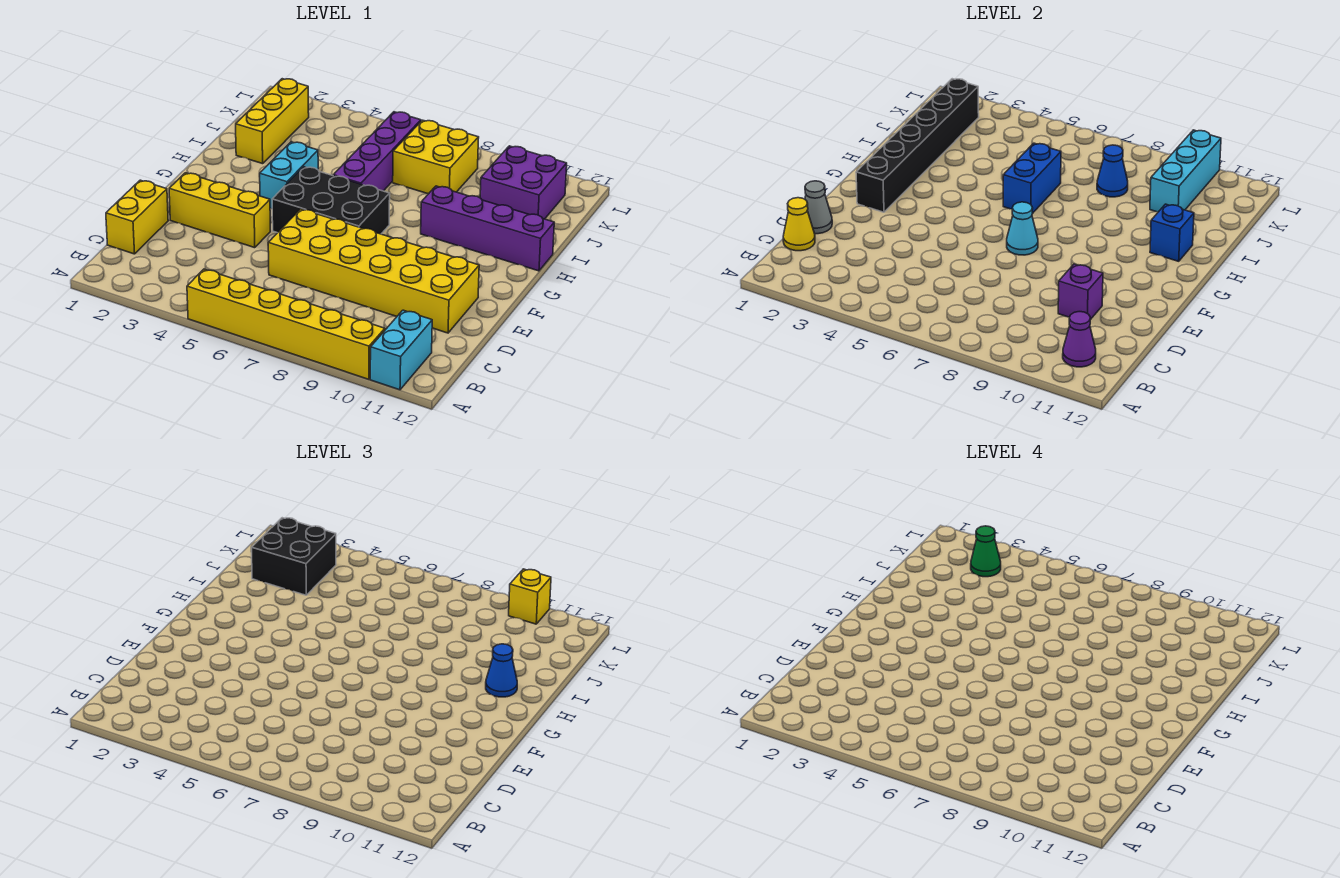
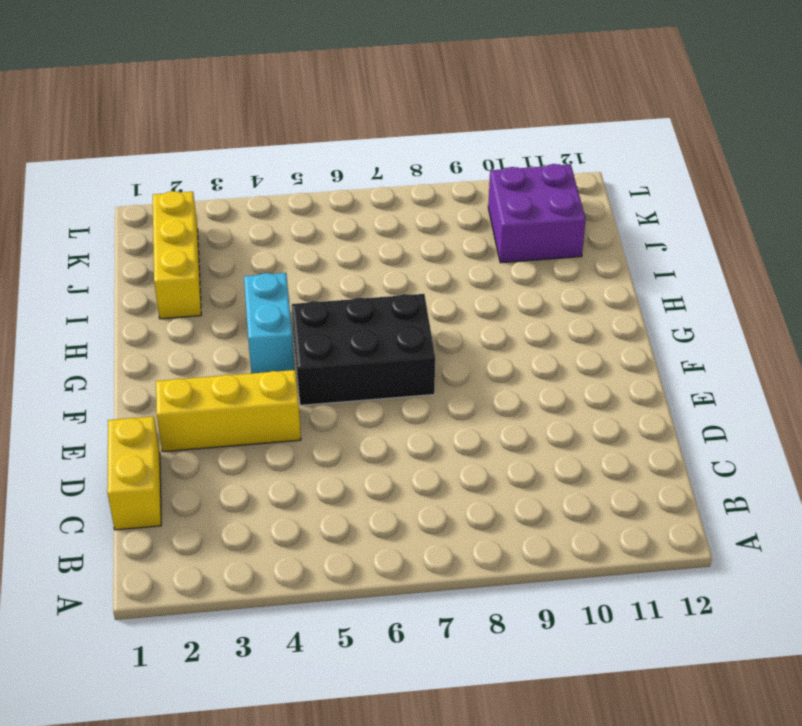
none -> yellow 1x6 brick [187,269,385,379]
none -> cyan 1x2 brick [370,310,432,390]
none -> yellow 2x6 brick [268,209,479,333]

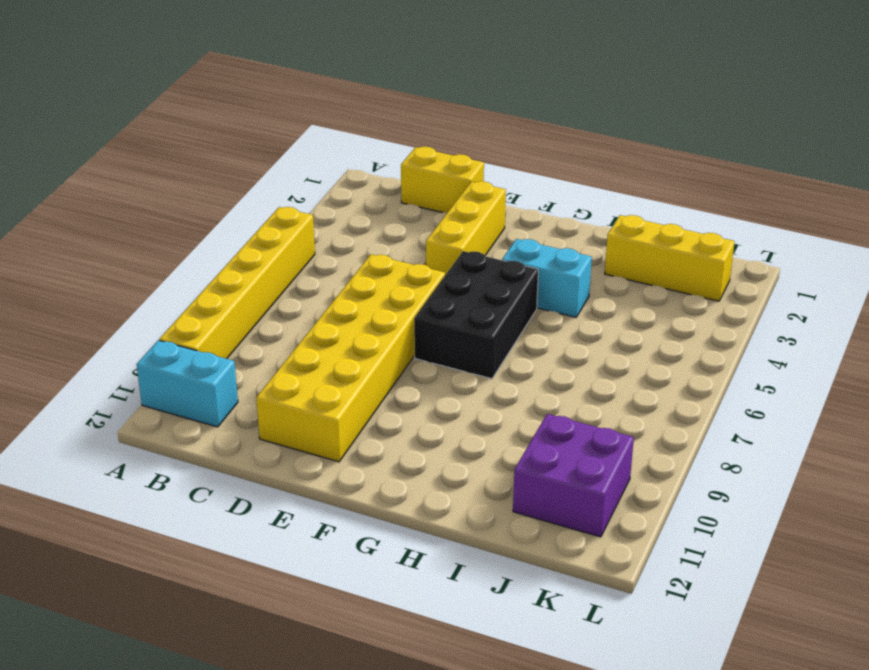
none -> purple 1x4 brick [333,112,421,191]
none -> purple 1x4 brick [421,186,554,271]
none -> yellow 2x2 brick [393,120,479,194]

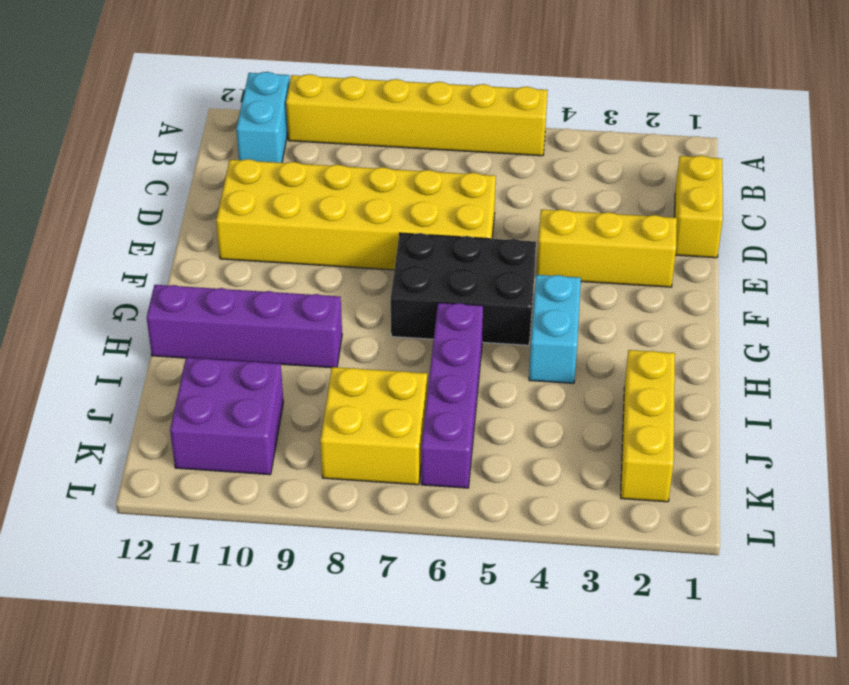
none -> purple 1x1 cone [1063,312,1096,367]
none -> yellow 1x1 cone [783,198,815,251]
none -> grey 1x1 cone [805,181,832,234]

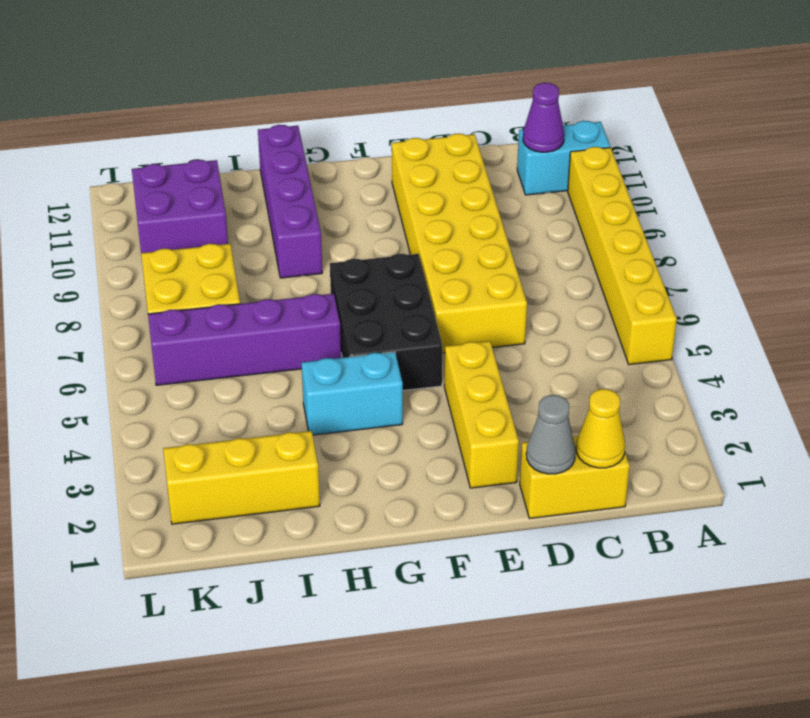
none -> purple 1x1 brick [1058,264,1103,320]
none -> black 1x6 brick [856,79,979,212]
none -> cyan 1x1 cone [1007,202,1038,255]

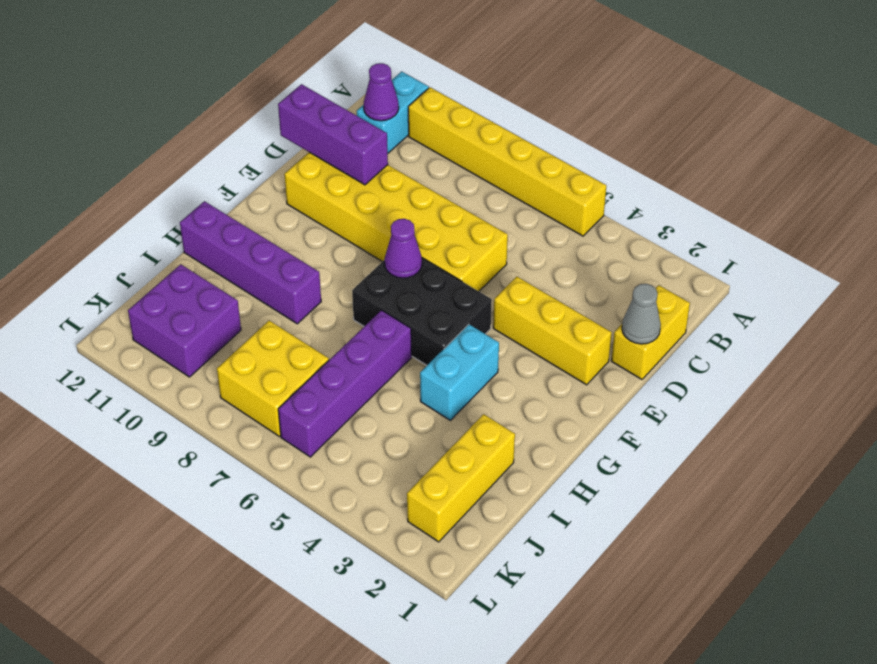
purple 1x3 brick [278,84,388,185] -> purple 1x1 brick [1058,264,1103,320]
purple 1x1 cone [385,219,422,278] -> cyan 1x1 cone [1007,202,1038,255]
none -> yellow 1x1 cone [783,198,815,251]
none -> black 1x6 brick [856,79,979,212]
none -> blue 1x2 brick [1003,143,1061,214]

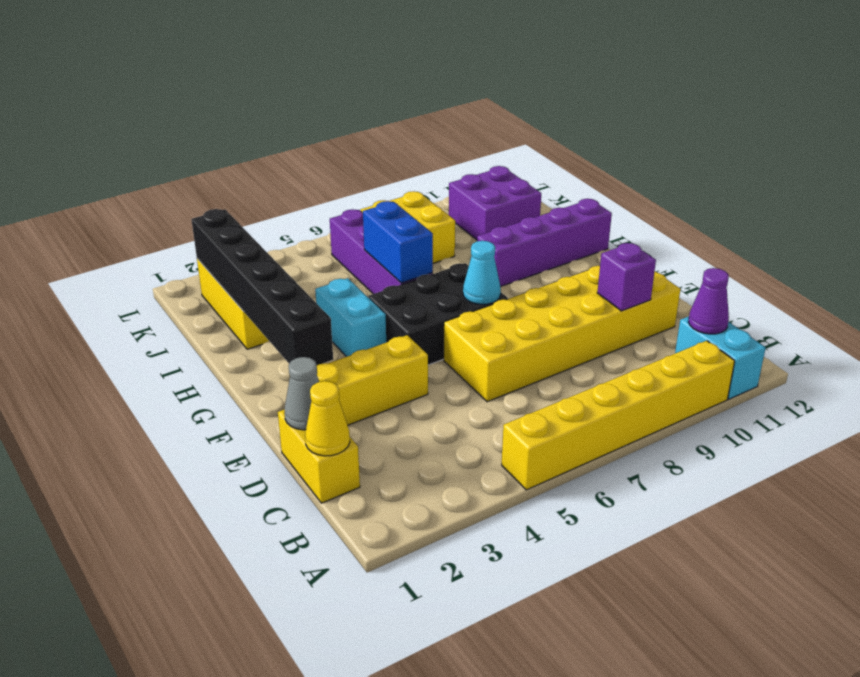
none -> blue 1x1 brick [1150,204,1194,261]
none -> blue 1x1 cone [1097,145,1128,197]
none -> cyan 1x3 brick [1150,130,1221,212]

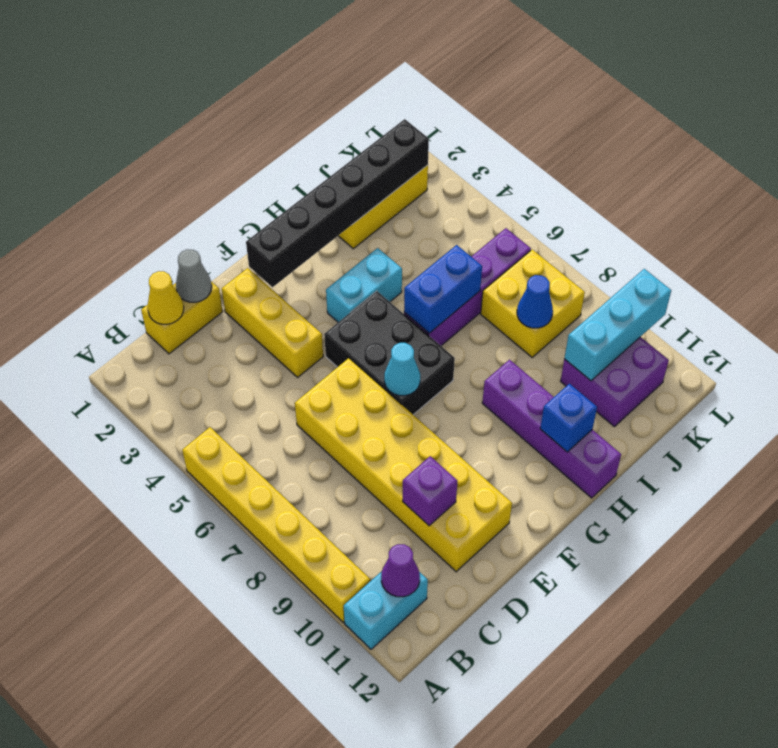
none -> blue 1x1 cone [486,644,517,697]
none -> black 2x2 brick [252,518,336,595]
none -> yellow 1x1 brick [509,569,551,624]

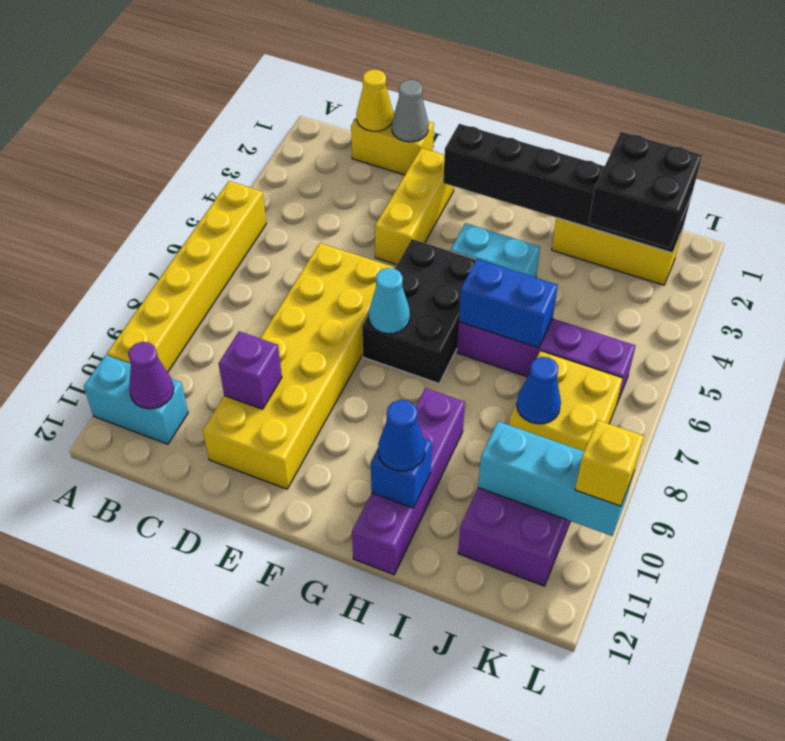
none -> green 1x1 cone [971,526,1001,577]

